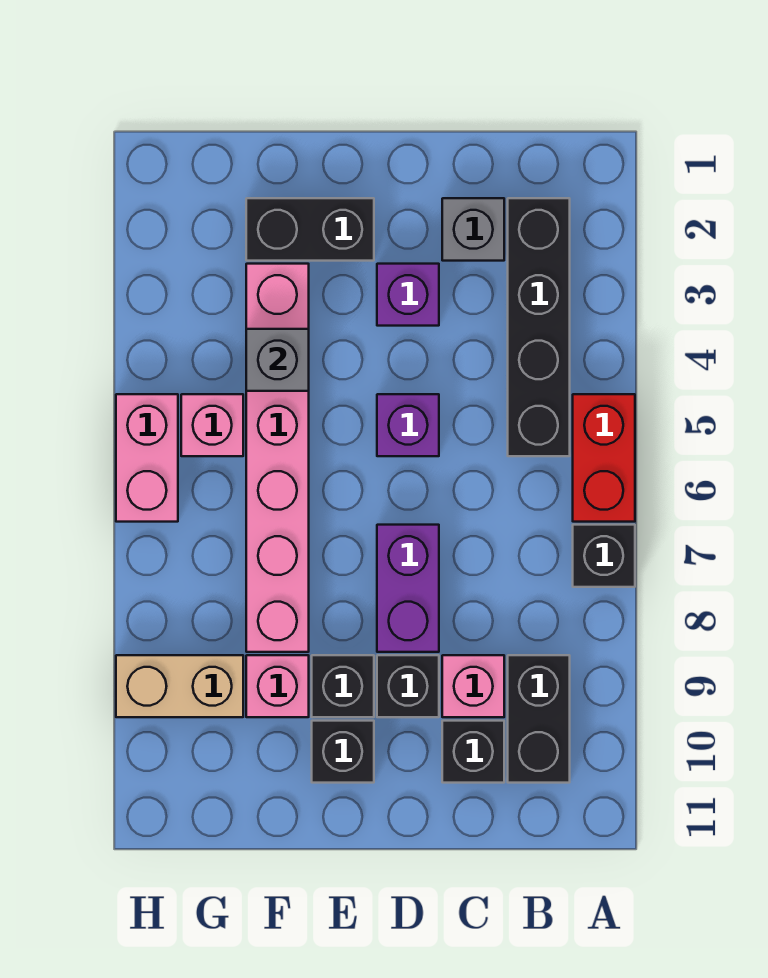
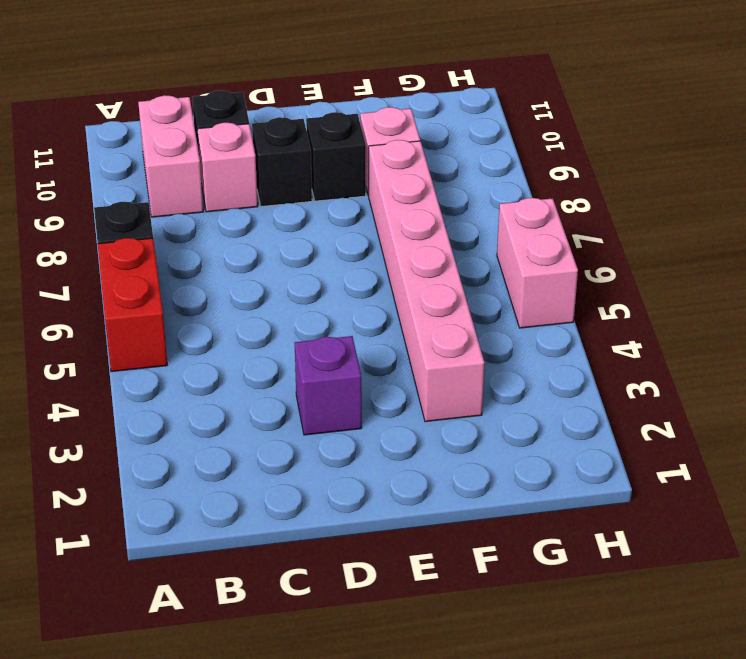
pink 1x2 brick [138,95,203,217] -> black 1x2 brick [508,655,570,783]
none -> black 1x4 brick [508,198,570,456]
none -> grey 1x1 brick [442,198,504,261]
none -> purple 1x1 brick [377,394,439,456]

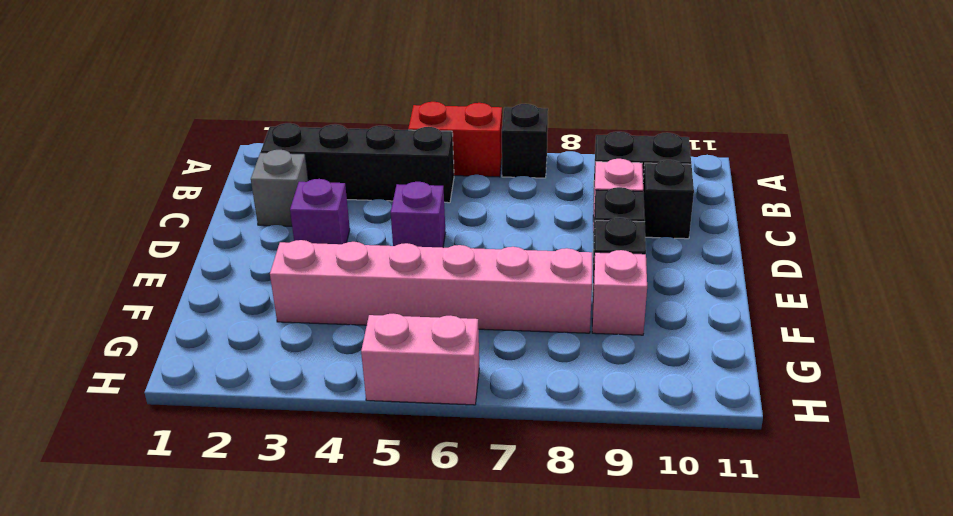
none -> purple 1x2 brick [377,525,439,652]
none -> black 1x2 brick [246,198,374,261]
none -> black 1x1 brick [312,721,374,783]

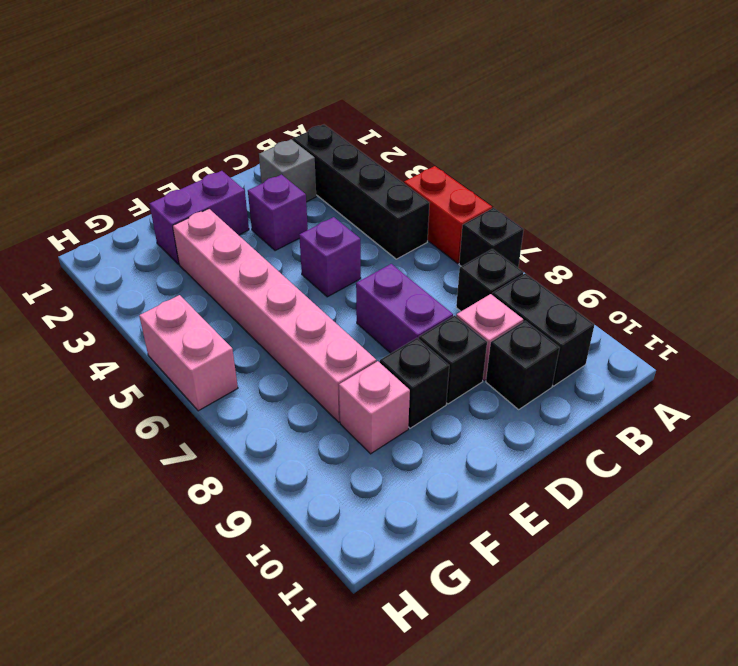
black 1x1 brick [456,249,524,311] -> black 1x1 brick moved to [312,721,374,783]
purple 1x2 brick [150,171,249,264] -> black 1x2 brick [246,198,374,261]
none -> pink 1x1 brick [181,394,243,456]
none -> tan 1x2 brick [116,655,243,717]
none -> grey 1x1 brick [246,329,309,391]

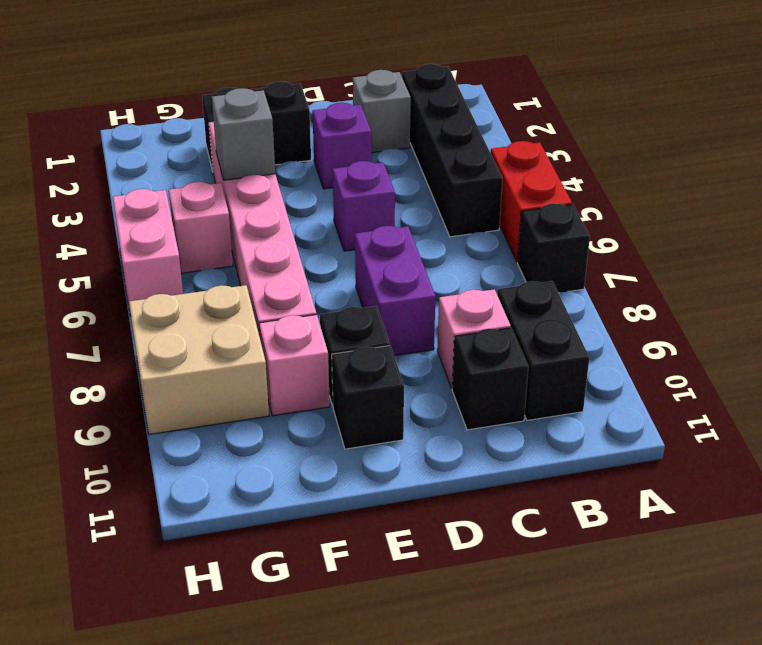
tan 2x2 brick [129,285,269,435] -> tan 1x2 brick [116,655,243,717]
none -> black 1x1 brick [377,655,439,717]

